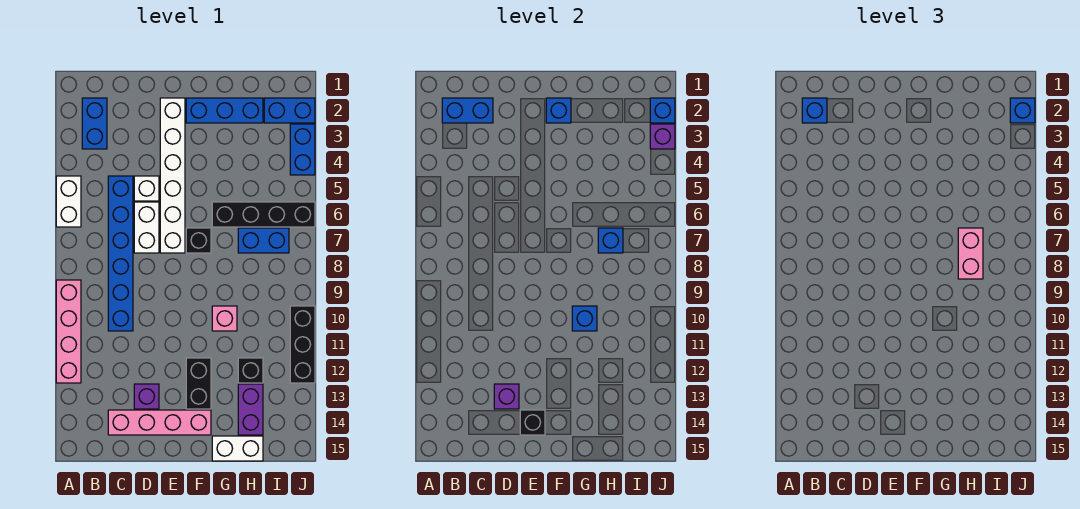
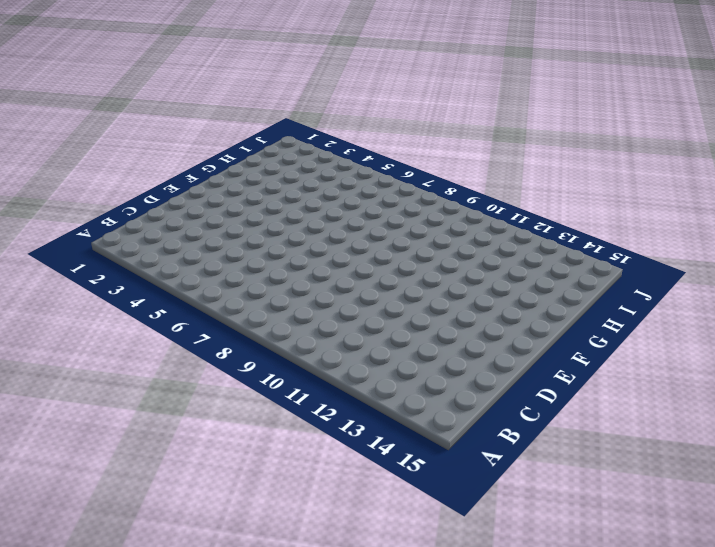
none -> white 1x2 brick [56,176,81,227]
none -> pink 1x4 brick [56,280,81,383]
none -> blue 1x2 brick [82,98,107,149]
none -> blue 1x6 brick [108,176,133,331]

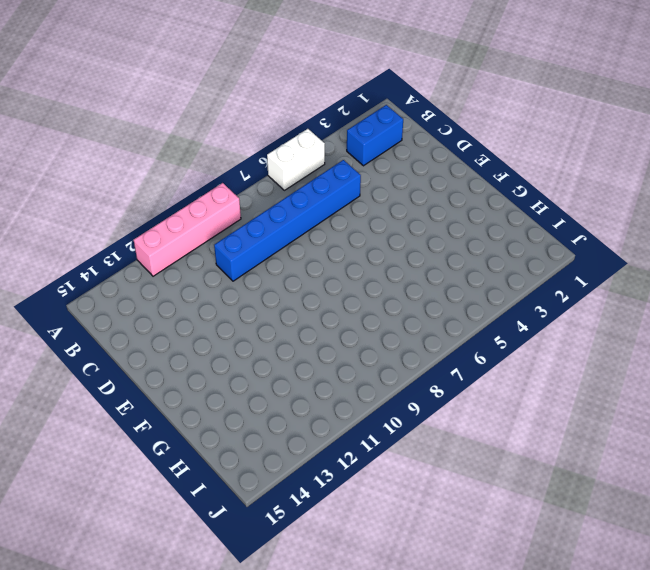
none -> pink 1x4 brick [108,410,211,435]
none -> white 1x1 brick [134,176,159,201]
none -> white 1x2 brick [134,202,159,253]
none -> purple 1x1 brick [134,384,159,409]

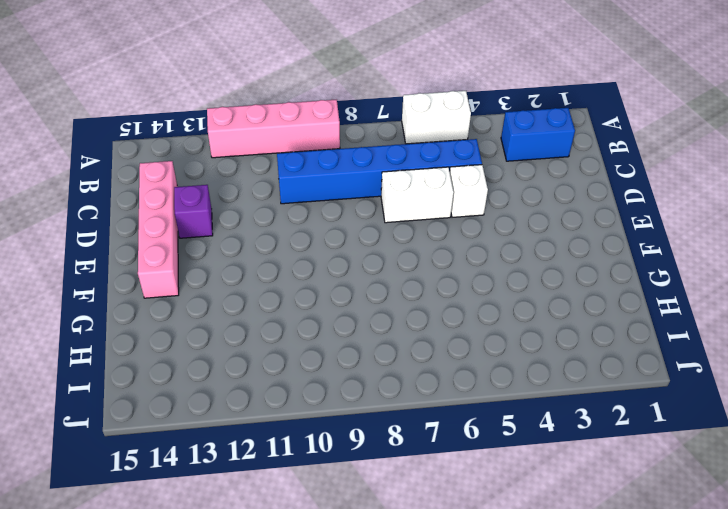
none -> white 1x6 brick [160,98,185,253]
none -> blue 1x3 brick [186,98,263,123]
none -> black 1x1 brick [186,228,211,253]
none -> black 1x2 brick [186,358,211,409]

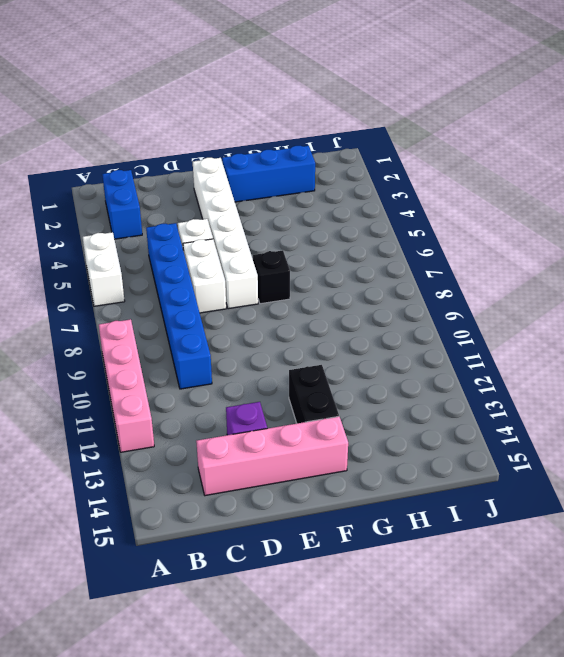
none -> black 1x4 brick [212,202,315,227]
none -> pink 1x1 brick [212,306,237,331]
none -> white 1x2 brick [212,436,263,461]
none -> blue 1x2 brick [238,228,289,253]

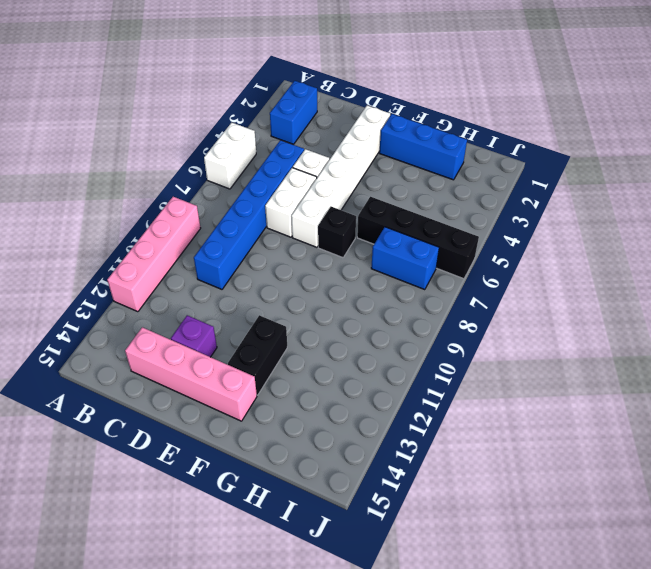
none -> pink 1x1 brick [212,306,237,331]
none -> white 1x2 brick [212,436,263,461]
none -> black 1x1 brick [238,358,263,383]
none -> purple 1x2 brick [238,384,263,435]

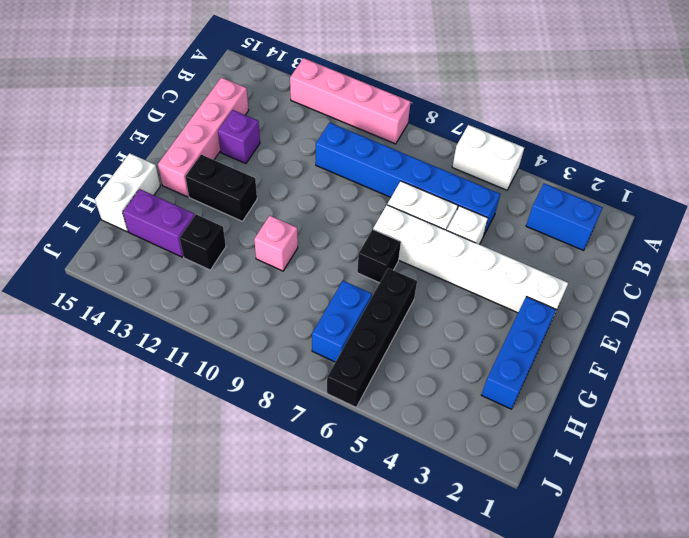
none -> blue 1x2 brick [264,98,315,123]
none -> blue 1x2 brick [290,124,315,175]
none -> black 1x3 brick [290,306,315,383]
none -> blue 1x2 brick [442,98,493,123]

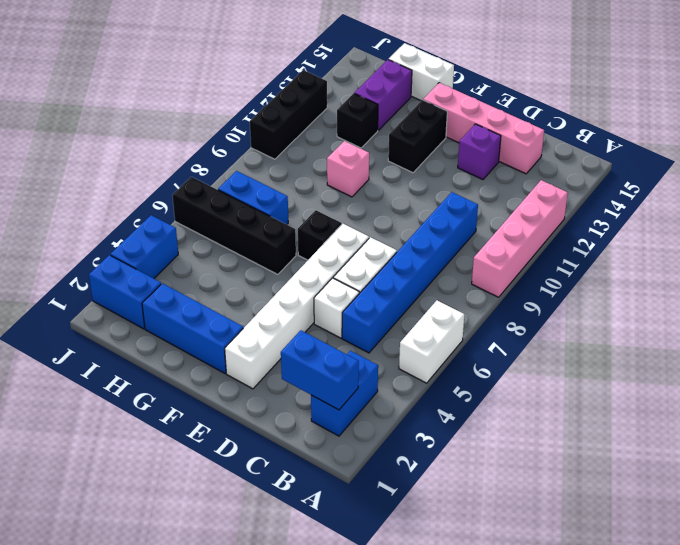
none -> purple 1x1 brick [494,384,519,409]
none -> black 1x1 brick [520,410,545,435]
none -> blue 1x1 brick [546,98,571,123]
none -> blue 1x1 brick [572,306,597,331]

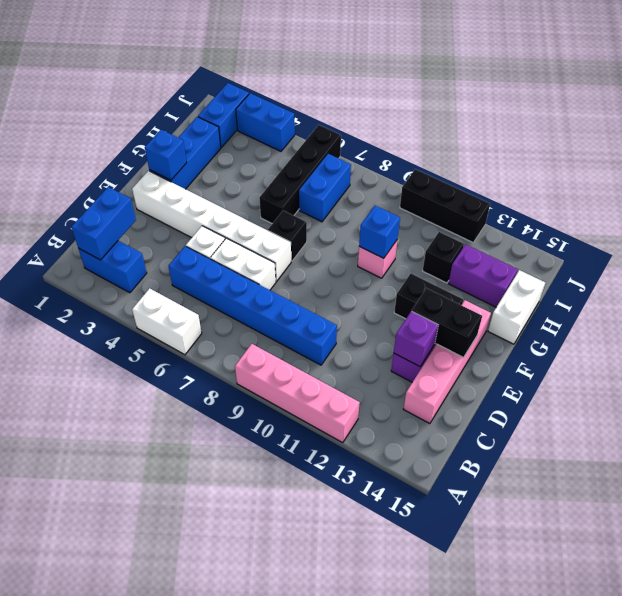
black 1x2 brick [412,288,482,358] -> black 1x1 brick [520,410,545,435]
none -> blue 1x1 brick [598,228,623,253]
none -> blue 1x1 brick [650,98,675,123]
none -> purple 1x1 brick [650,124,675,149]
none -> blue 1x1 brick [802,98,827,123]

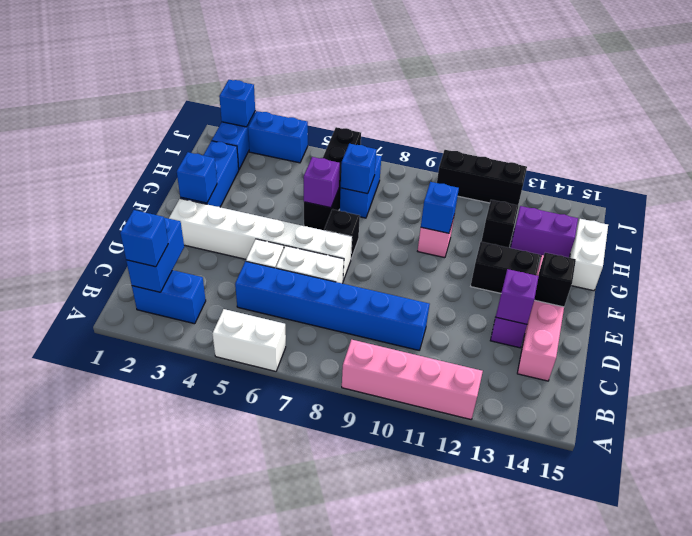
purple 1x1 brick [304,157,340,208] -> purple 1x1 brick moved to [650,124,675,149]
none -> pink 1x2 brick [958,228,983,279]
none -> blue 1x1 brick [1010,98,1035,123]

